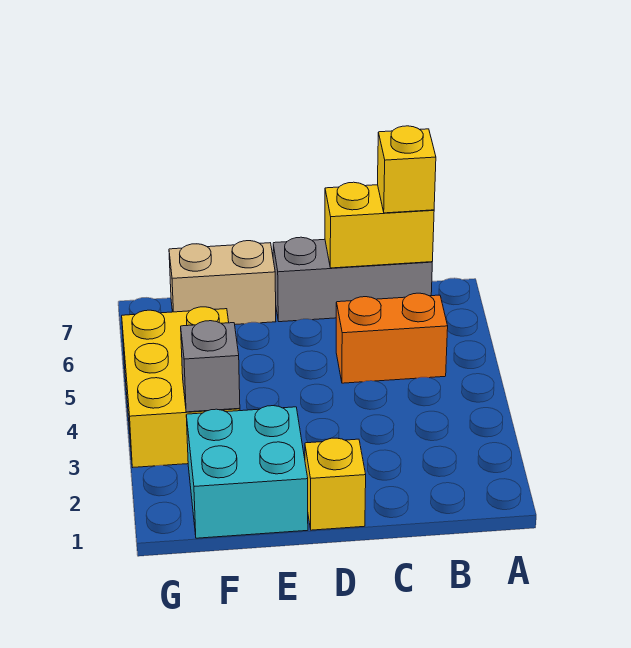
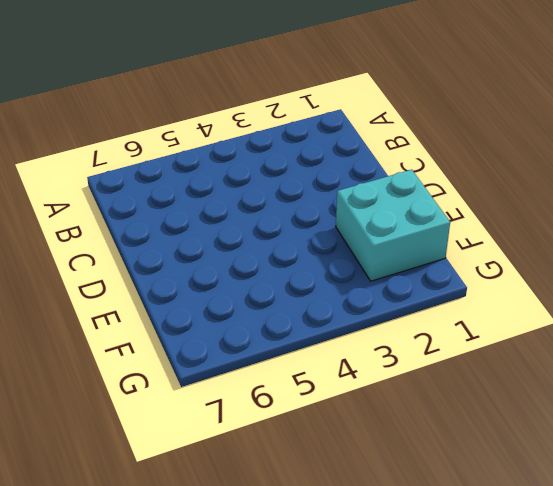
none -> orange 1x2 brick [336,293,448,383]
none -> grey 1x3 brick [273,237,432,322]

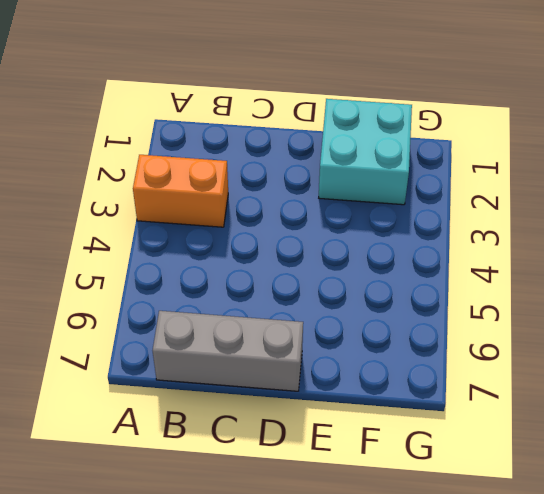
orange 1x2 brick [133,155,228,227] -> orange 1x2 brick moved to [336,293,448,383]
none -> yellow 1x1 brick [305,438,366,530]
none -> tan 1x2 brick [169,241,276,324]

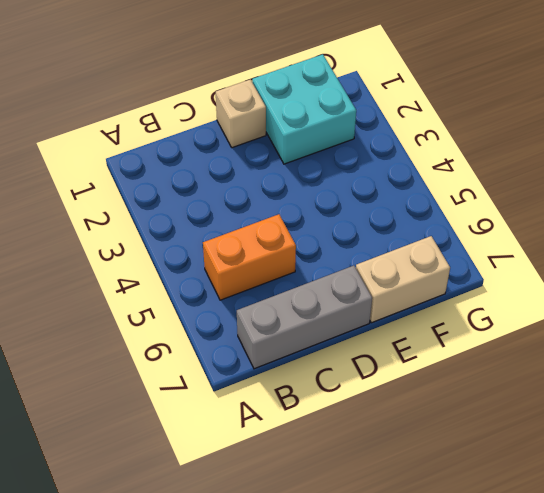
tan 1x1 brick [216,79,266,148] -> yellow 1x1 brick [305,438,366,530]
none -> yellow 2x3 brick [122,307,240,467]
none -> yellow 1x2 brick [325,182,434,268]

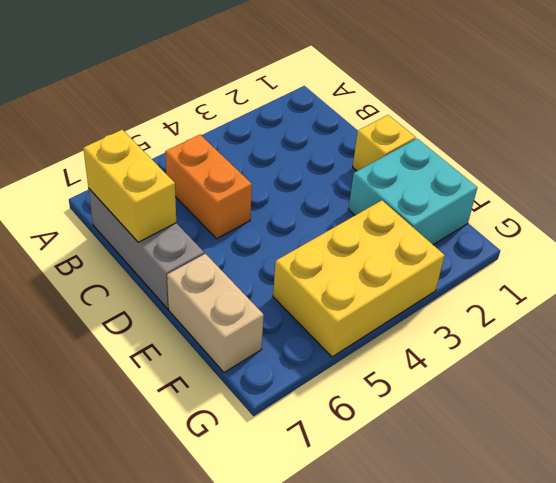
none -> grey 1x1 brick [181,321,240,412]
none -> yellow 1x1 brick [378,126,436,213]

